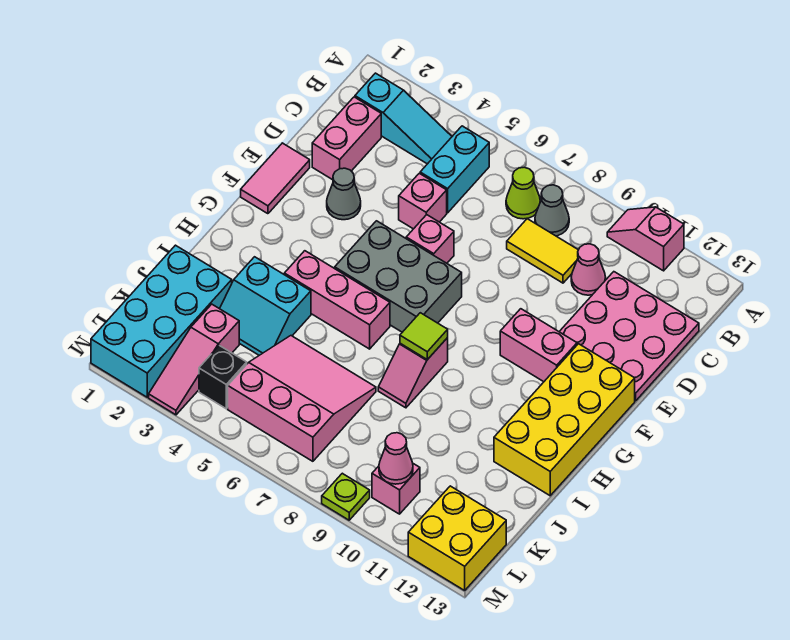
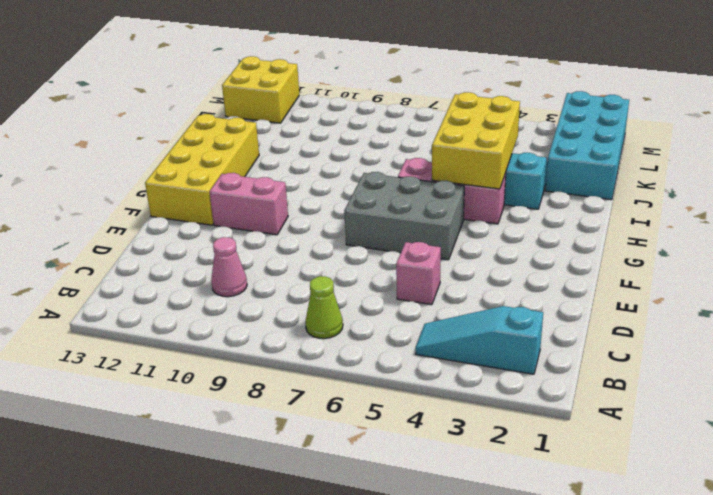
yellow 2x3 brick [432,92,520,189] -> none
none -> pink 1x2 slope [607,207,684,271]
none -> cyan 1x2 brick [420,126,489,213]
none -> grey 1x1 cone [535,185,569,236]

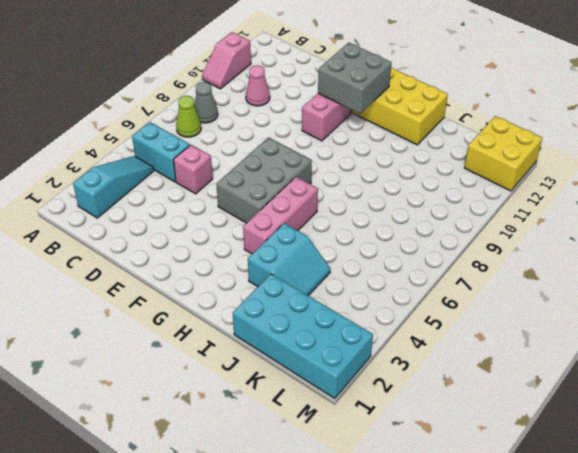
grey 2x2 brick [318,43,392,114] -> none
none -> pink 1x2 brick [312,97,381,180]
none -> yellow 1x2 tile [507,219,578,283]
none -> pink 3x3 plate [559,272,699,401]

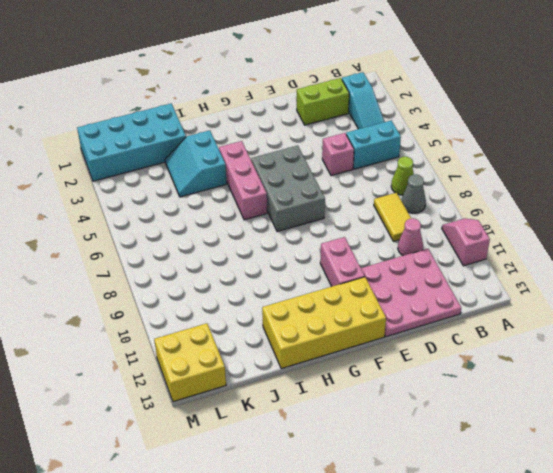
lime 1x2 brick [297,78,349,125] -> pink 1x2 brick [312,97,381,180]
none -> pink 1x2 tile [241,143,310,214]
none -> grey 1x1 cone [327,168,361,220]
none -> pink 1x1 brick [406,215,454,263]

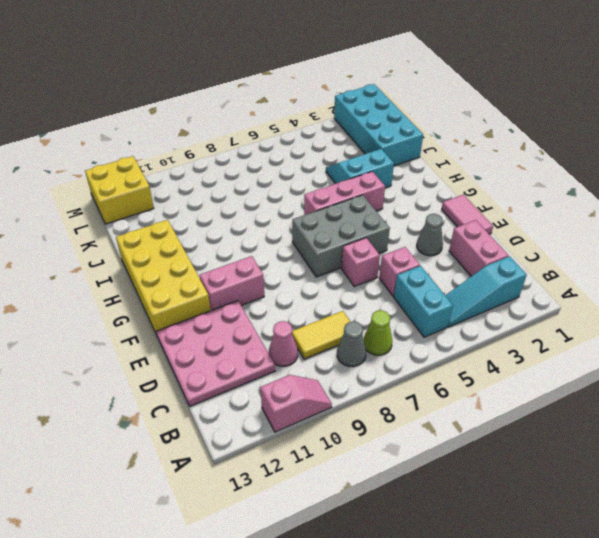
none -> pink 1x2 slope [378,338,448,408]
none -> pink 3x3 slope [228,336,376,461]
none -> pink 1x3 slope [149,304,239,415]

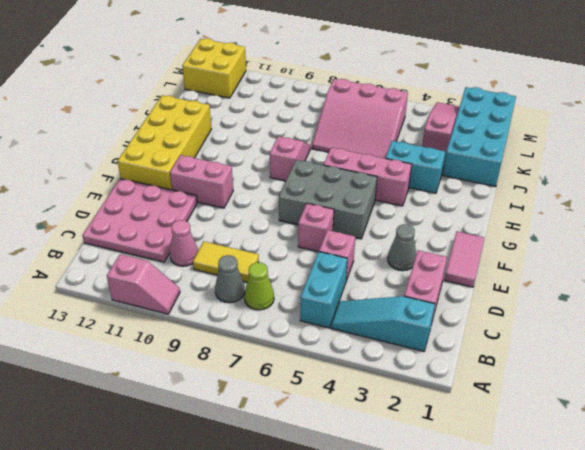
none -> black 1x1 brick [199,345,247,409]
none -> pink 1x1 brick [372,464,420,514]
none -> lime 1x1 plate [322,473,370,520]

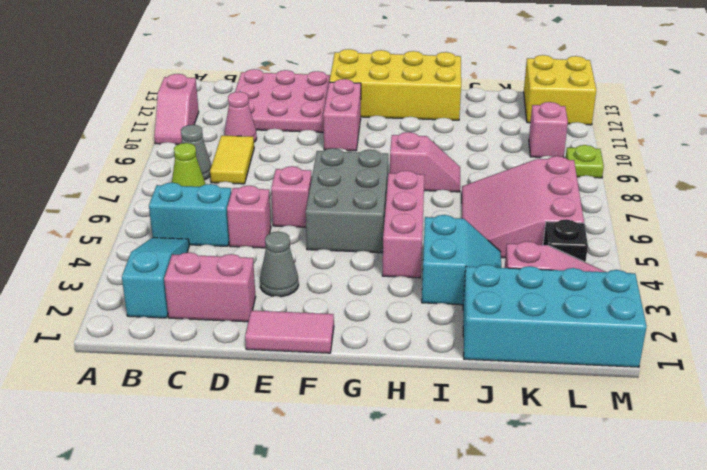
none -> lime 1x1 tile [400,313,448,360]
none -> pink 1x1 cone [379,433,413,484]

